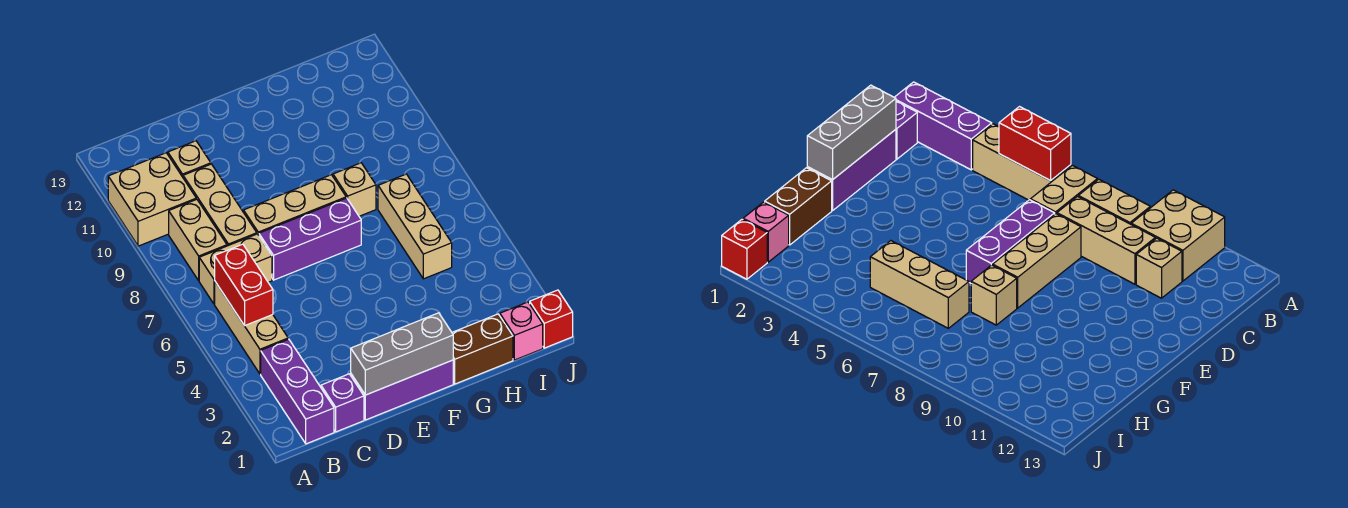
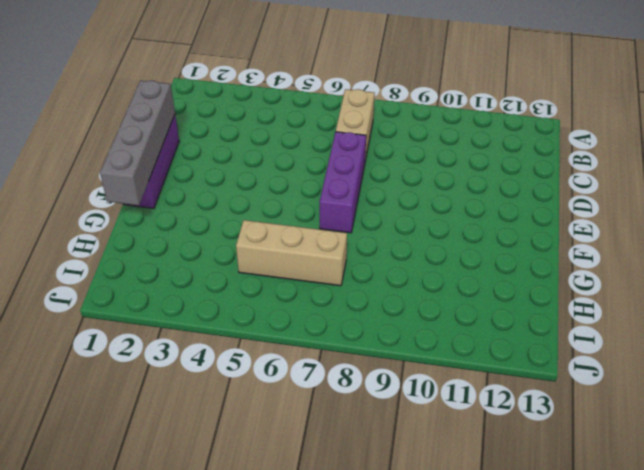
grey 1x4 brick [100,81,175,205] -> grey 1x3 brick [351,313,453,395]
none -> tan 2x2 brick [108,153,196,246]
none -> purple 1x3 brick [261,339,334,444]
none -> tan 1x3 brick [215,282,288,374]

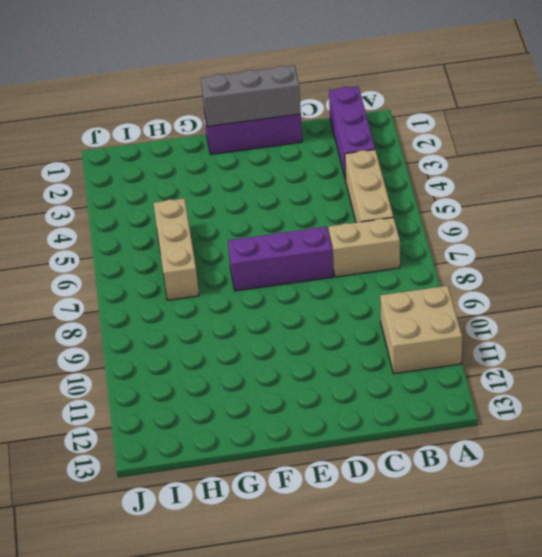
none -> tan 1x2 brick [169,199,227,281]
none -> purple 1x1 brick [321,374,364,432]
none -> tan 1x3 brick [183,164,257,246]

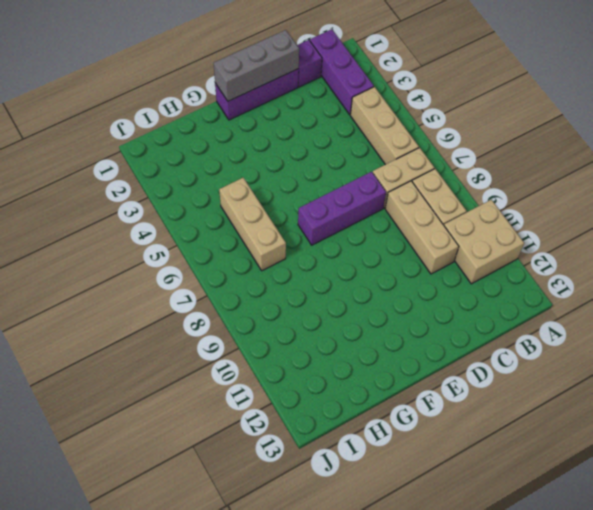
none -> tan 1x1 brick [168,141,211,177]
none -> tan 1x3 brick [244,175,346,235]
none -> brown 1x2 brick [452,314,513,384]

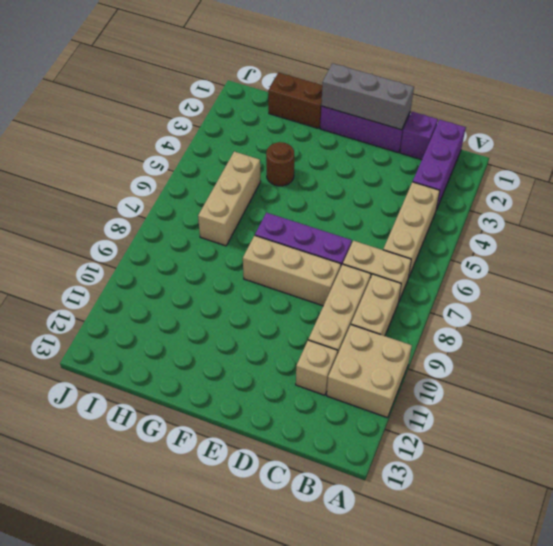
brown 1x1 round brick [266,142,294,186] -> none
none -> tan 1x1 brick [333,163,376,216]
none -> pink 1x1 brick [500,302,543,360]
none -> red 1x1 brick [530,290,573,348]

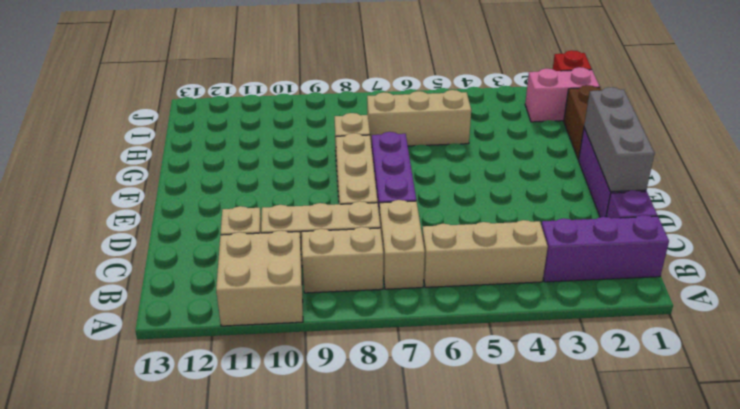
pink 1x2 brick [525,67,600,122] -> pink 1x1 brick [500,302,543,360]
none -> red 1x2 brick [215,244,273,326]

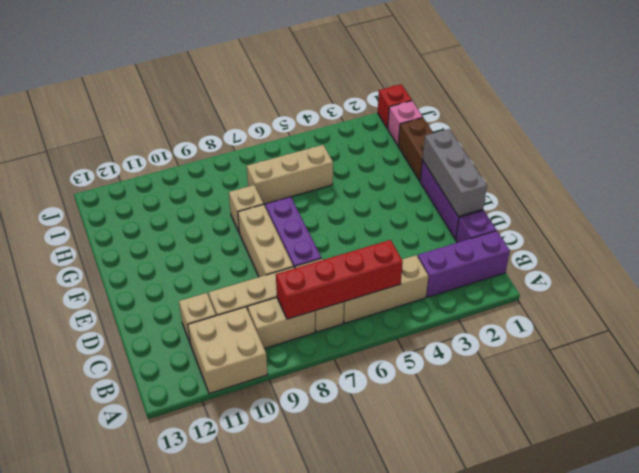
red 1x4 brick [276,240,403,319] -> red 1x2 brick [215,244,273,326]

